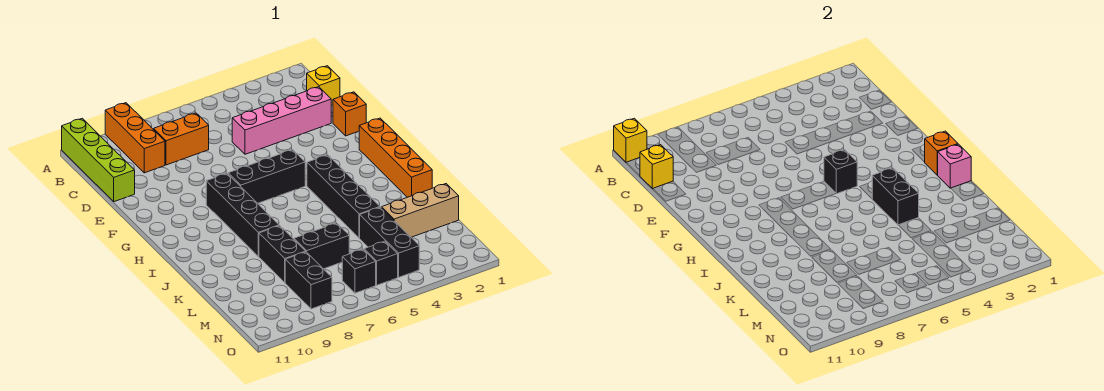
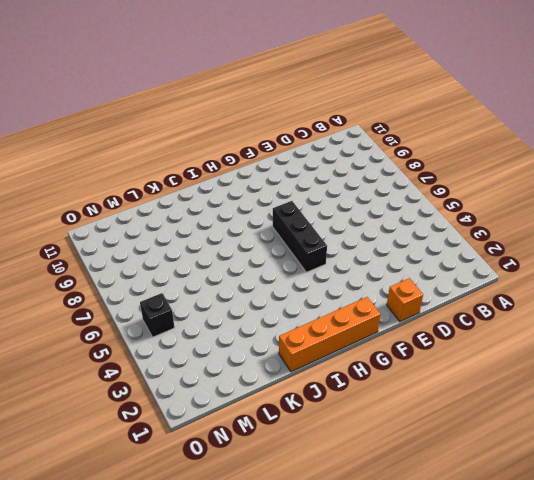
none -> orange 1x3 brick [105,103,165,173]
none -> lime 1x4 brick [62,118,135,202]
none -> yellow 1x1 brick [307,66,340,106]

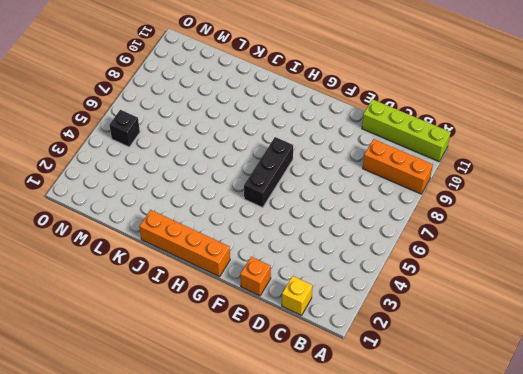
none -> orange 1x2 brick [154,113,209,165]
none -> pink 1x4 brick [232,87,331,154]
none -> black 1x4 brick [206,173,279,257]

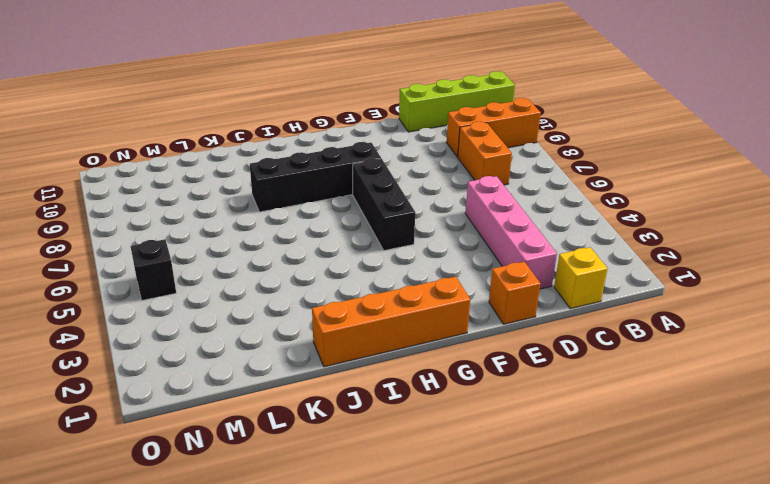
none -> black 1x4 brick [307,155,380,238]
none -> black 1x2 brick [259,226,306,283]
none -> tan 1x3 brick [382,184,459,237]

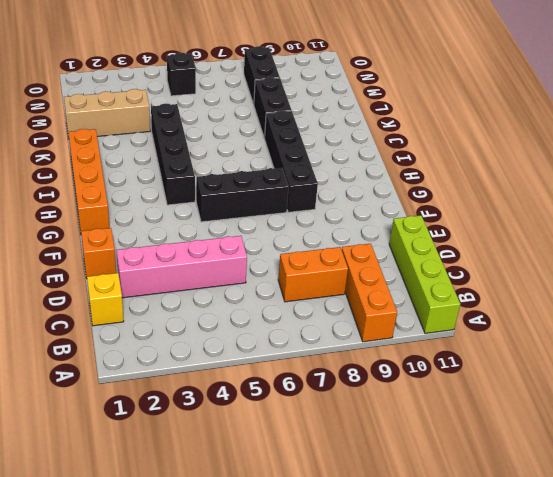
none -> black 1x3 brick [360,207,419,277]
none -> black 1x2 brick [294,223,349,269]
none -> black 1x1 brick [342,249,376,293]

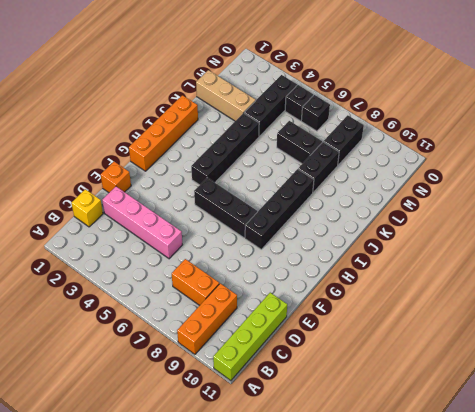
none -> yellow 1x1 brick [614,118,647,163]
none -> yellow 1x1 brick [640,145,673,189]
none -> black 1x1 brick [824,150,857,194]

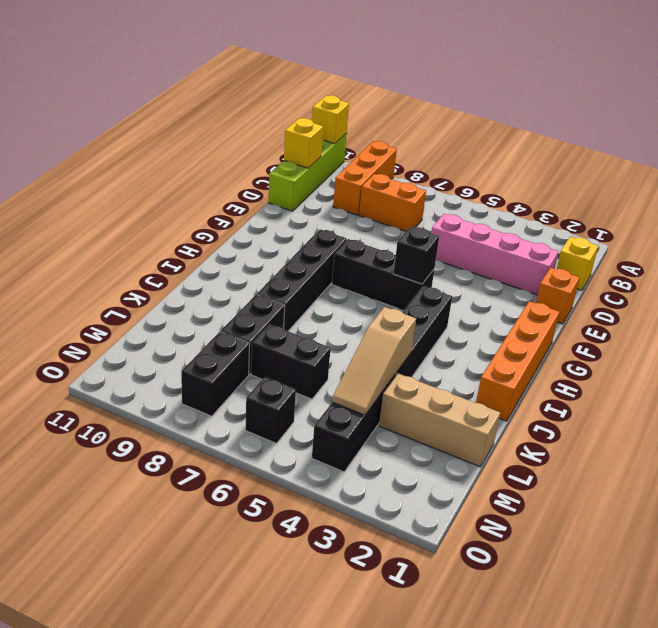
tan 1x3 slope [332,307,416,415] -> none
none -> black 1x1 brick [364,241,398,285]
none -> orange 1x1 brick [925,131,958,175]
none -> pink 1x1 brick [938,144,971,188]

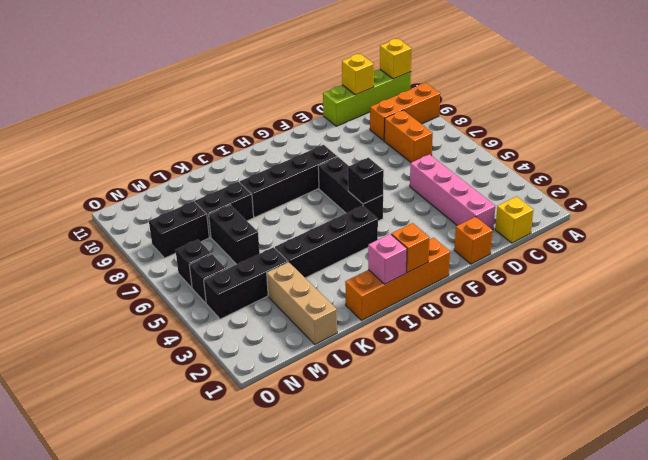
none -> black 1x2 brick [872,168,919,225]

